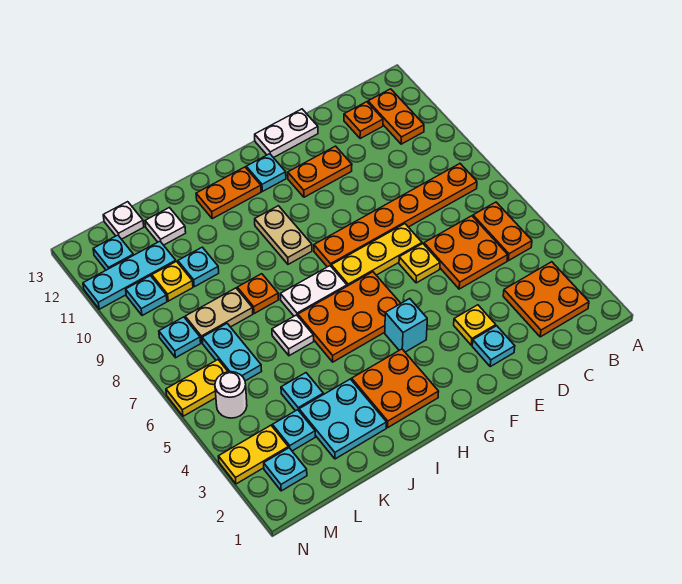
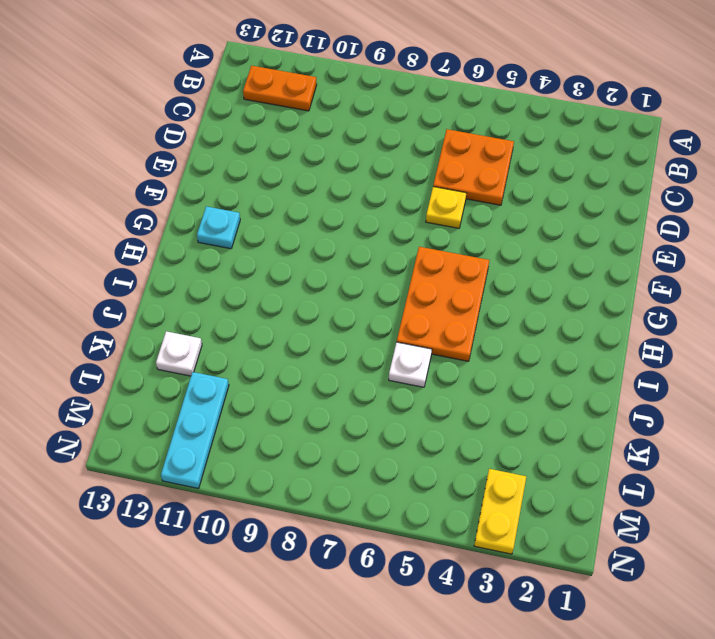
none -> orange 2x2 plate [503,262,589,337]
none -> orange 1x2 plate [473,202,532,261]
none -> orange 1x6 plate [314,164,477,267]
none -> orange 1x1 plate [344,102,383,139]

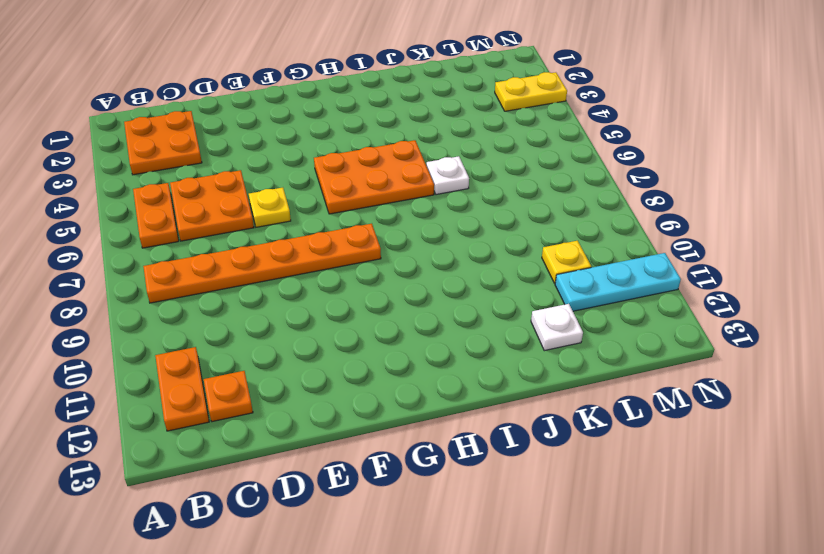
none -> cyan 1x1 plate [472,326,515,367]
none -> yellow 1x1 plate [454,305,496,345]
none -> yellow 1x3 plate [331,224,422,286]
none -> orange 1x2 plate [288,146,352,197]

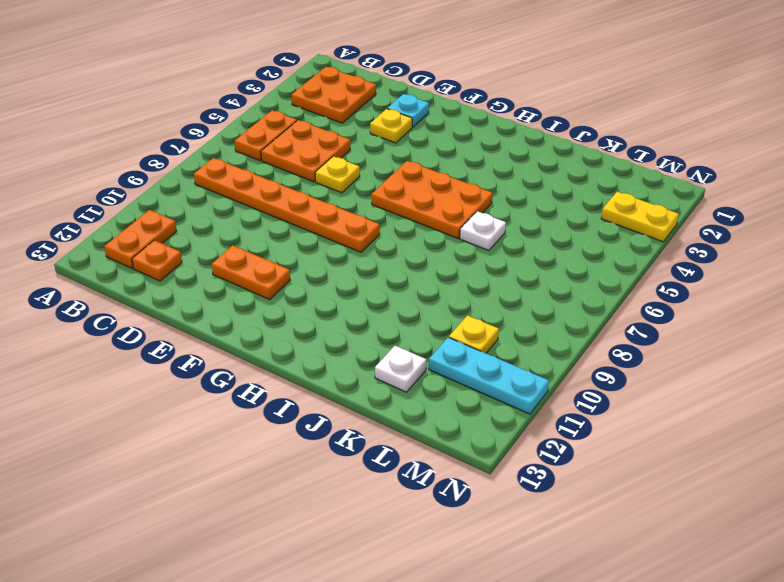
none -> yellow 1x3 plate [331,224,422,286]
none -> white 1x2 plate [255,109,318,158]
none -> cyan 1x1 brick [385,299,427,352]
none -> cyan 1x1 plate [246,154,286,191]

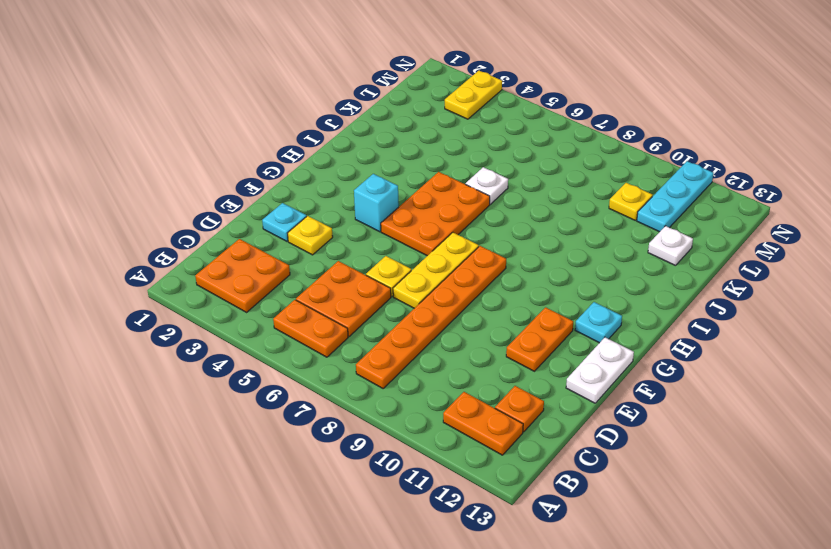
none -> orange 2x2 plate [352,349,439,427]
none -> white 1x2 plate [280,266,347,316]
none -> tan 1x2 plate [255,206,312,264]
none -> orange 1x2 plate [196,167,261,219]

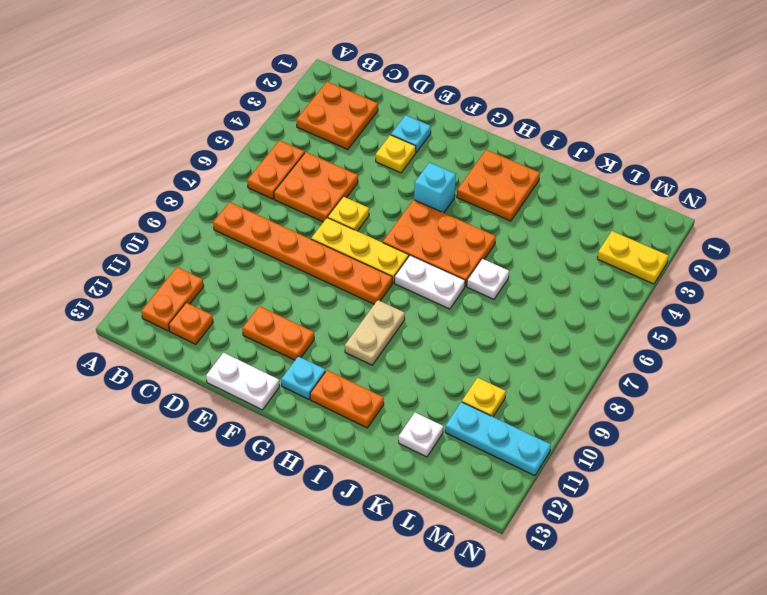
none -> cyan 2x2 plate [299,379,387,459]
none -> orange 1x1 plate [237,274,279,314]
none -> cyan 1x1 plate [281,373,323,411]
none -> tan 1x2 plate [185,288,253,343]

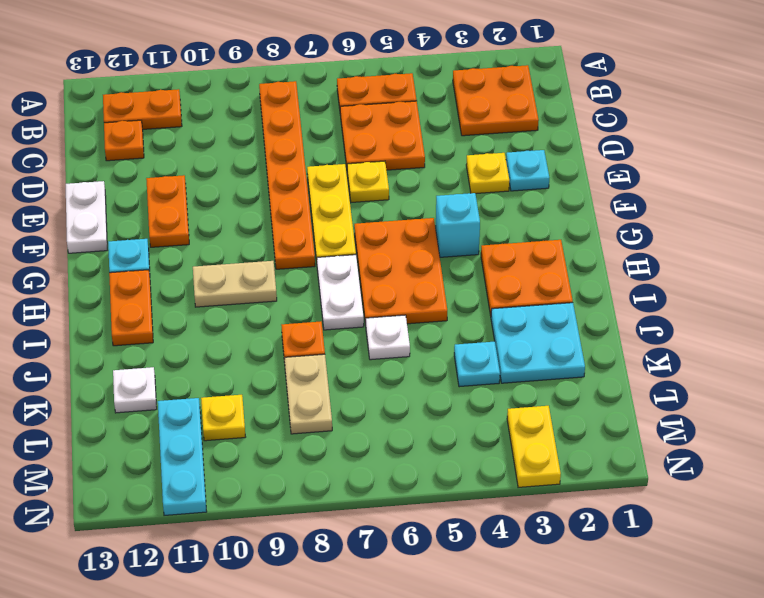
none -> cyan 1x1 plate [178,247,219,287]
none -> cyan 1x1 plate [272,410,315,451]
none -> cyan 1x2 plate [202,324,262,381]
none -> white 1x1 plate [103,202,144,239]

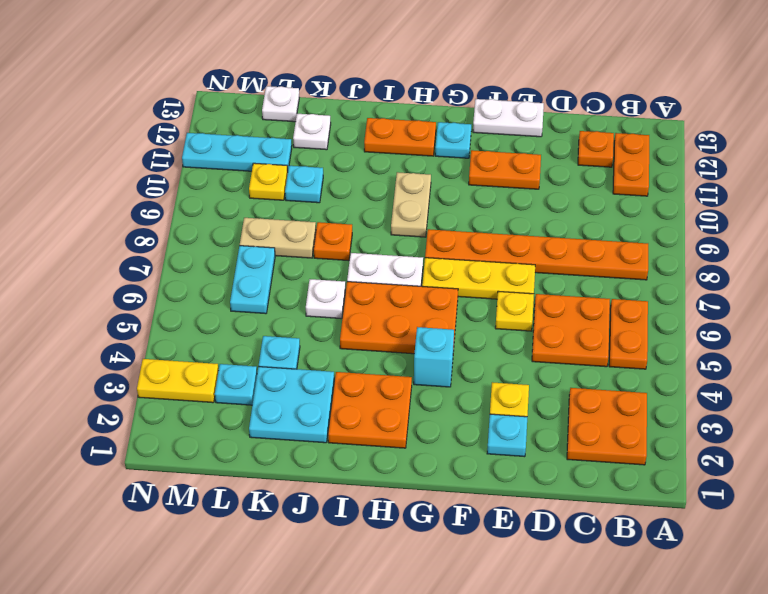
none -> cyan 1x1 plate [264,448,307,491]
none -> white 1x1 round brick [215,372,247,418]
none -> yellow 1x2 plate [166,360,228,416]
none -> cyan 1x1 plate [159,317,201,358]

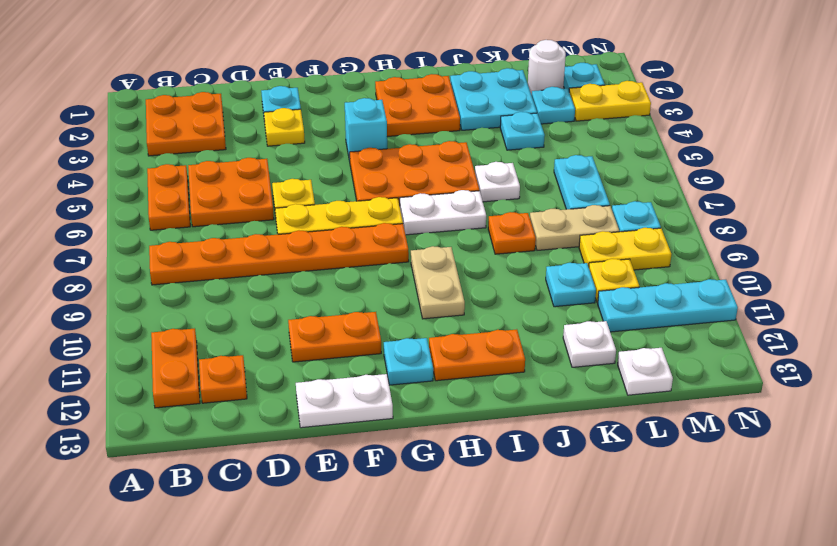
white 1x1 round brick [528,40,566,95] -> white 1x1 round brick moved to [215,372,247,418]
yellow 1x2 plate [579,228,671,270] -> yellow 1x2 plate moved to [166,360,228,416]
none -> cyan 1x1 plate [126,276,167,316]
none -> cyan 1x1 plate [93,235,133,270]

